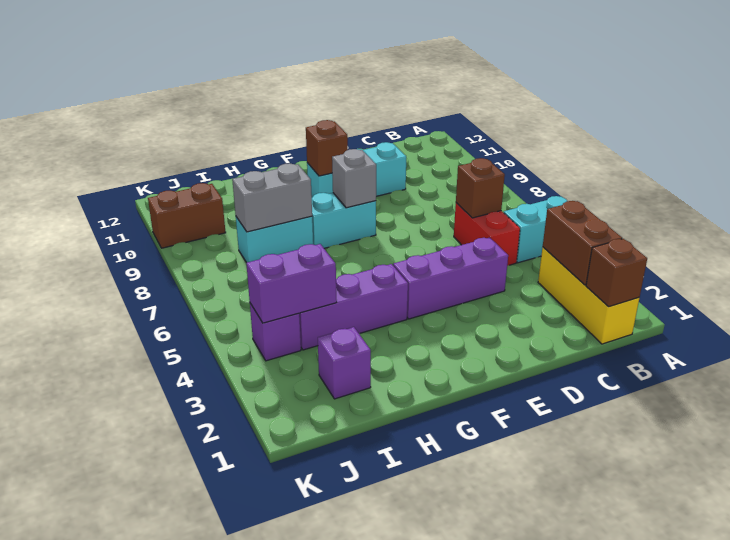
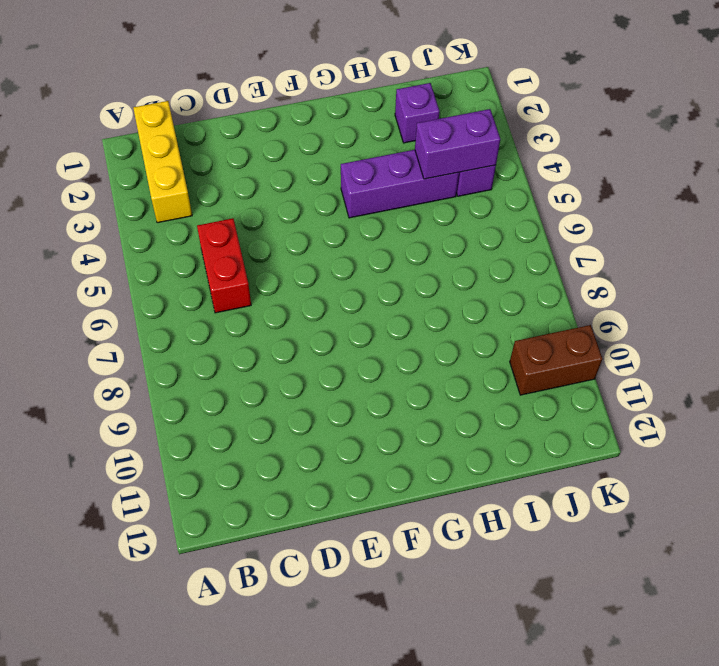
none -> cyan 1x2 brick [504,196,567,263]
none -> purple 1x3 brick [393,238,508,319]
none -> cyan 1x3 brick [307,142,406,197]

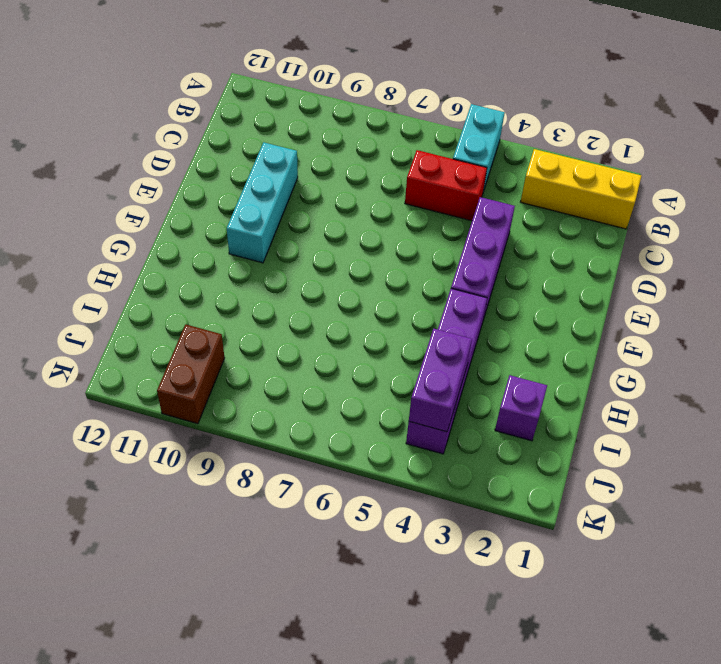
none -> cyan 1x2 brick [312,193,376,248]
none -> cyan 1x2 brick [236,216,313,263]
none -> brown 1x1 brick [586,239,647,306]

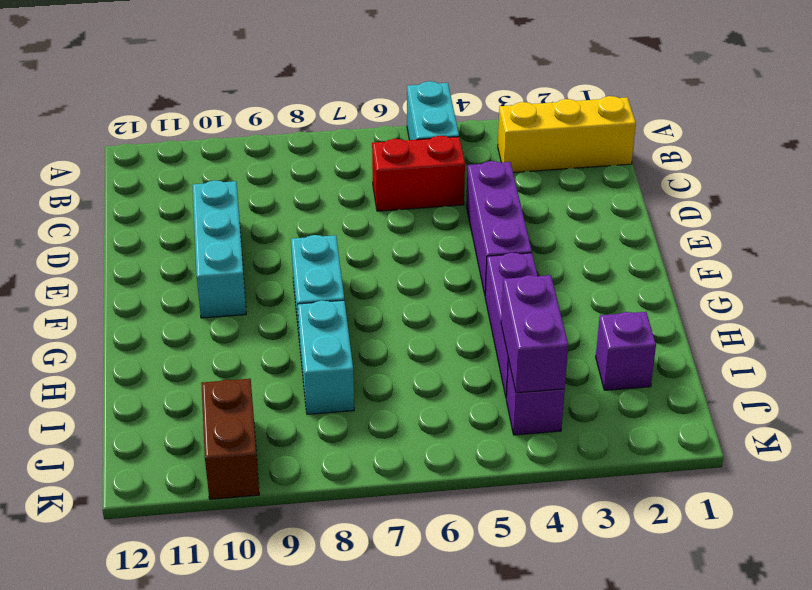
none -> brown 1x1 brick [586,239,647,306]
none -> brown 1x2 brick [543,201,622,285]
none -> brown 1x1 brick [456,158,505,218]

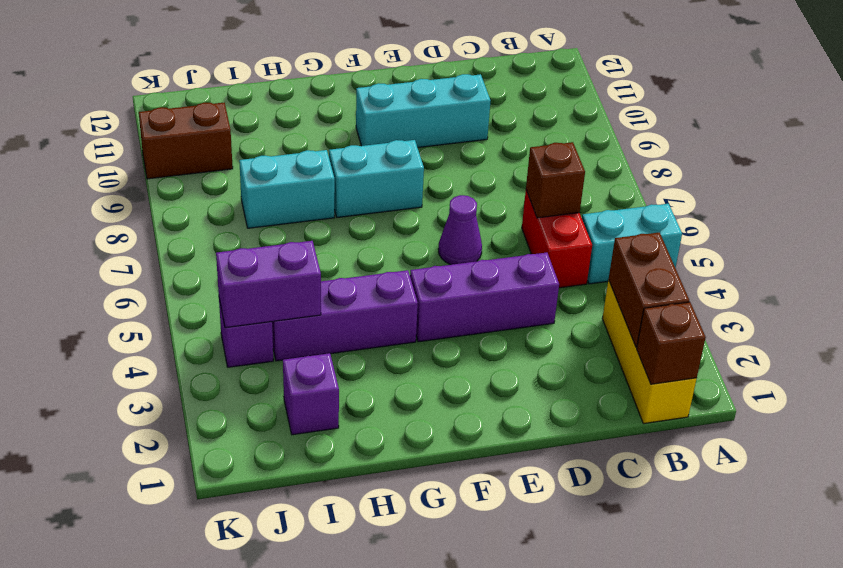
purple 1x1 cone [439,195,482,265] -> none
none -> grey 1x1 brick [332,149,376,208]
none -> brown 1x1 brick [306,120,348,176]
none -> grey 1x2 brick [232,163,312,232]

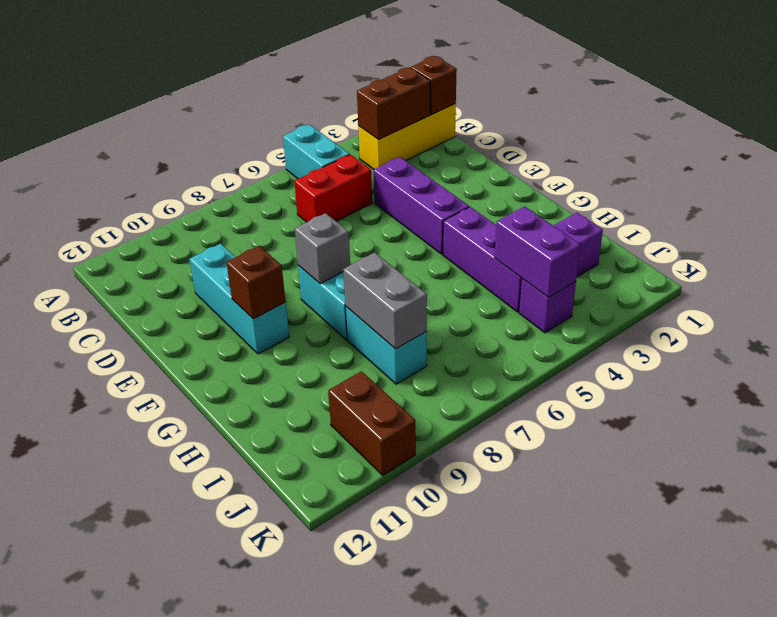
none -> brown 1x1 brick [456,158,505,218]

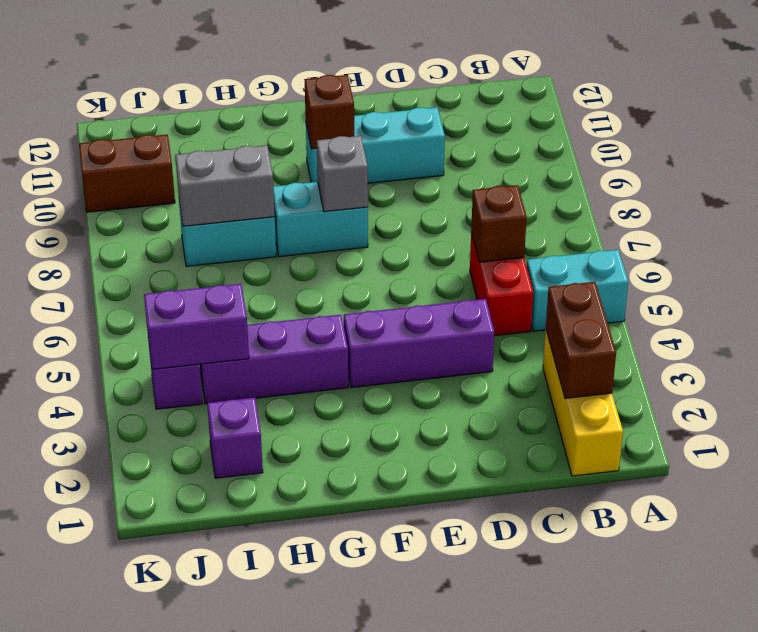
none -> brown 1x1 brick [586,239,647,306]

